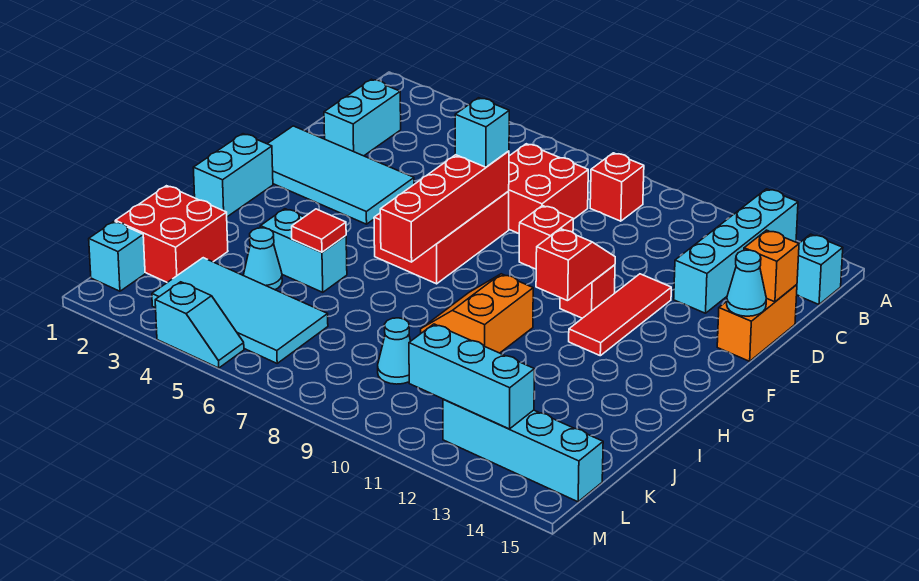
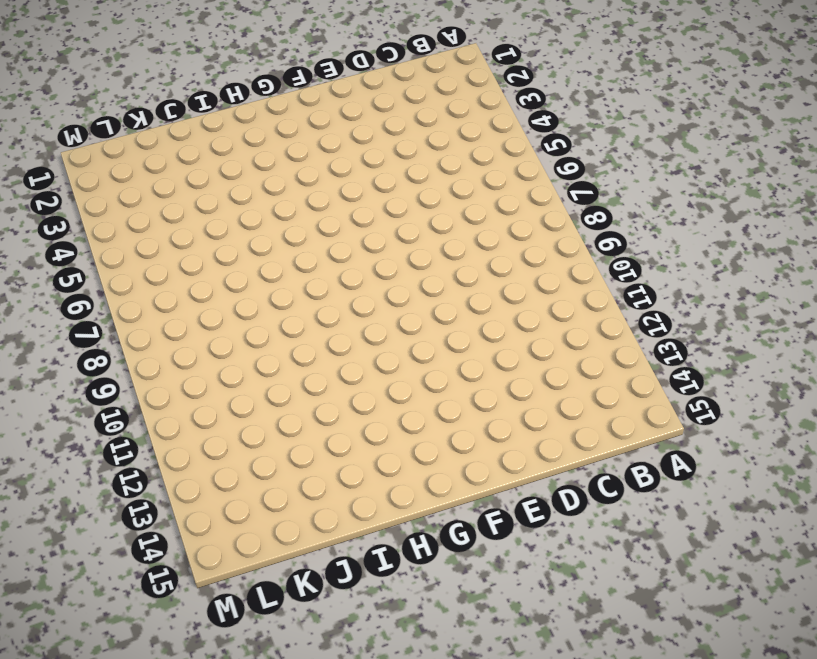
none -> cyan 1x4 brick [674,189,798,313]
none -> red 1x1 brick [590,153,644,221]
none -> cyan 1x1 brick [797,234,843,304]

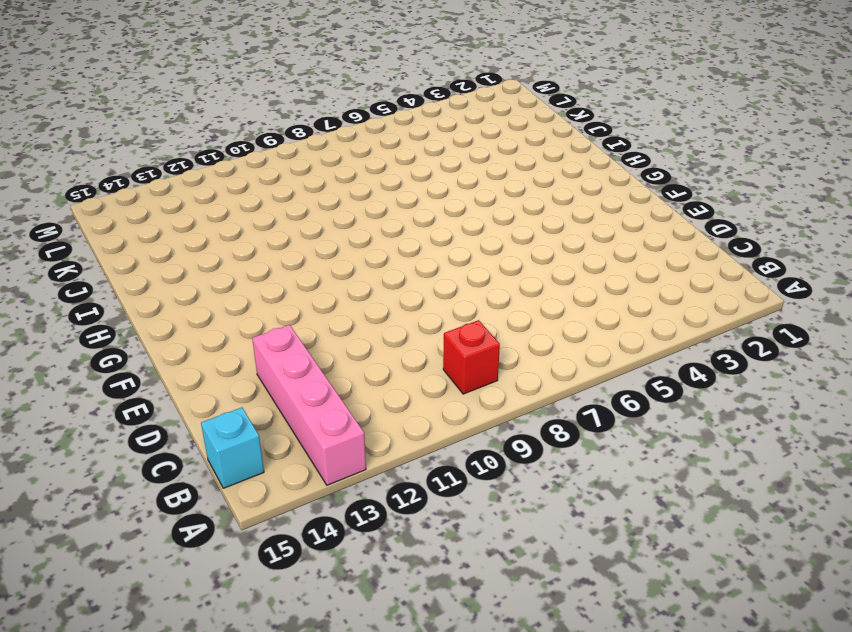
pink 1x4 brick [252,325,366,485] -> cyan 1x4 brick [674,189,798,313]
none -> cyan 1x2 brick [324,79,401,156]
none -> red 2x2 brick [509,144,588,234]
none -> orange 1x2 brick [717,285,797,361]

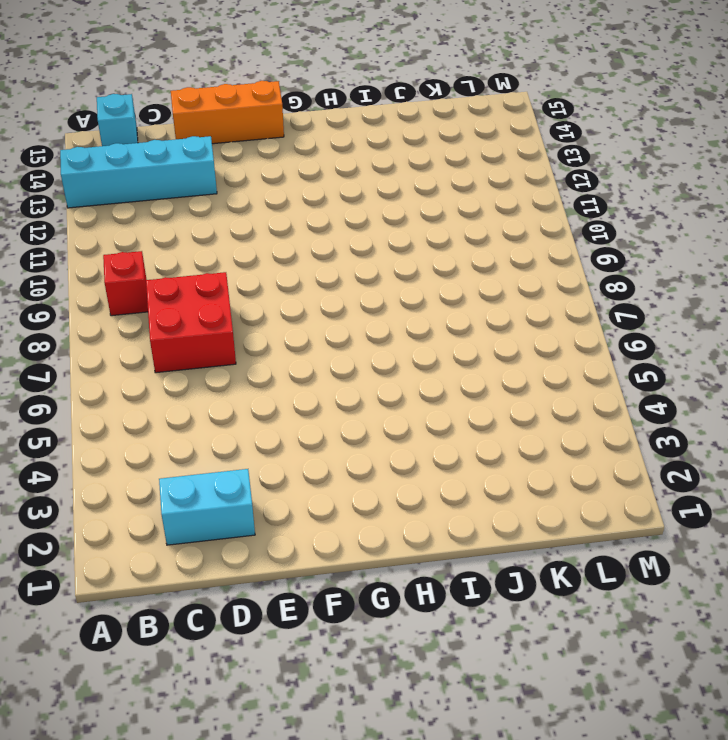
orange 1x3 brick [171,81,284,144] -> orange 1x2 brick [717,285,797,361]
none -> cyan 2x4 tile [268,126,414,224]
none -> red 2x3 brick [374,191,509,284]
none -> red 1x1 brick [519,206,573,269]

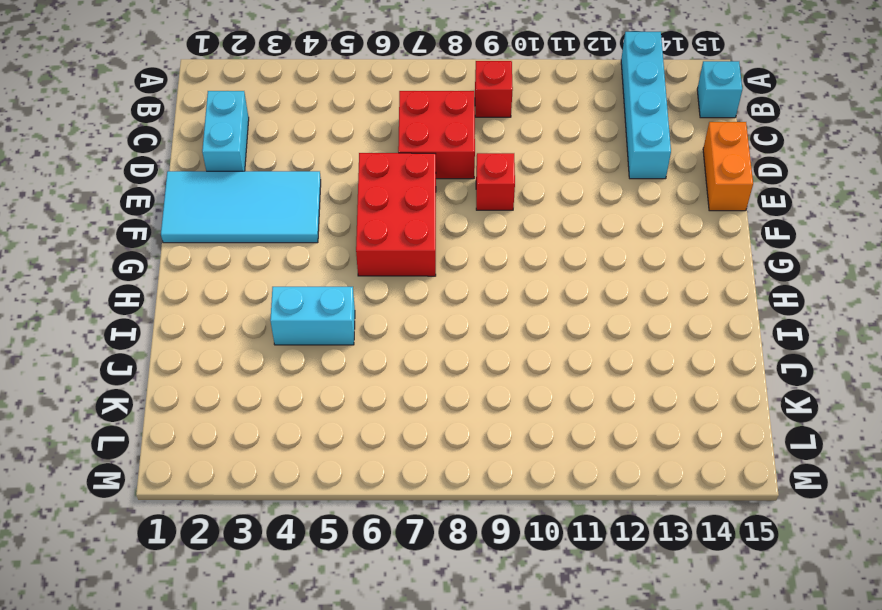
none -> red 1x3 tile [569,274,671,356]
none -> red 1x1 brick [560,265,615,318]
none -> cyan 1x2 brick [193,134,273,217]

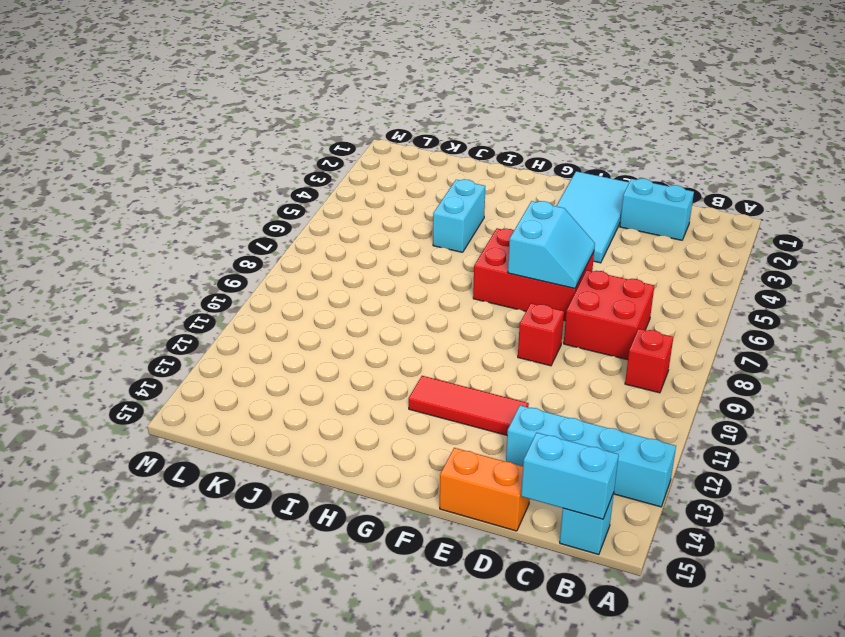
cyan 1x2 brick [521,433,619,519] -> cyan 1x2 brick moved to [193,134,273,217]
cyan 2x2 slope [508,201,595,288] -> red 1x4 brick [380,151,509,262]
none -> red 1x1 brick [560,265,615,318]
none -> orange 2x2 slope [421,274,533,353]
none -> red 2x2 brick [115,186,228,282]

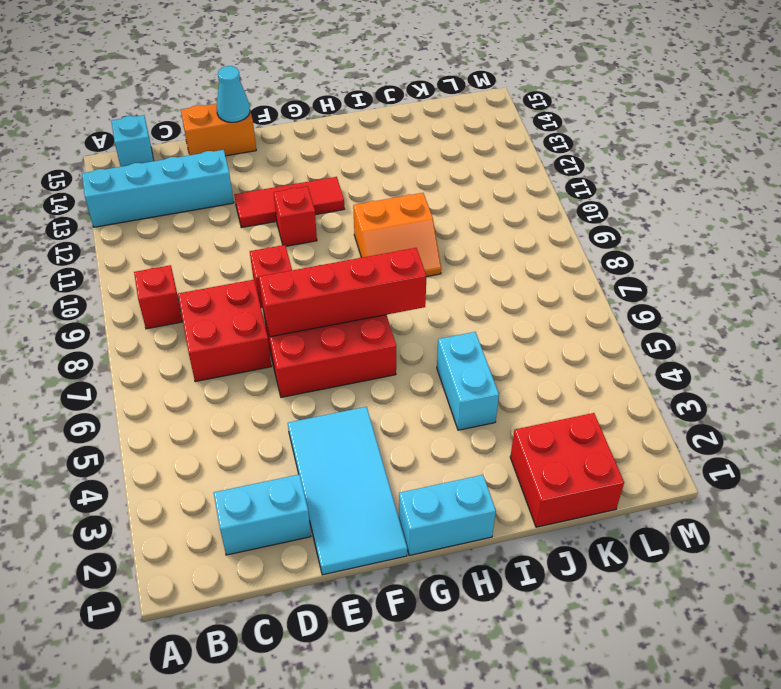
none -> cyan 1x1 cone [244,228,282,290]
none -> cyan 2x4 tile [152,258,328,363]
none -> cyan 1x1 cone [378,318,410,384]

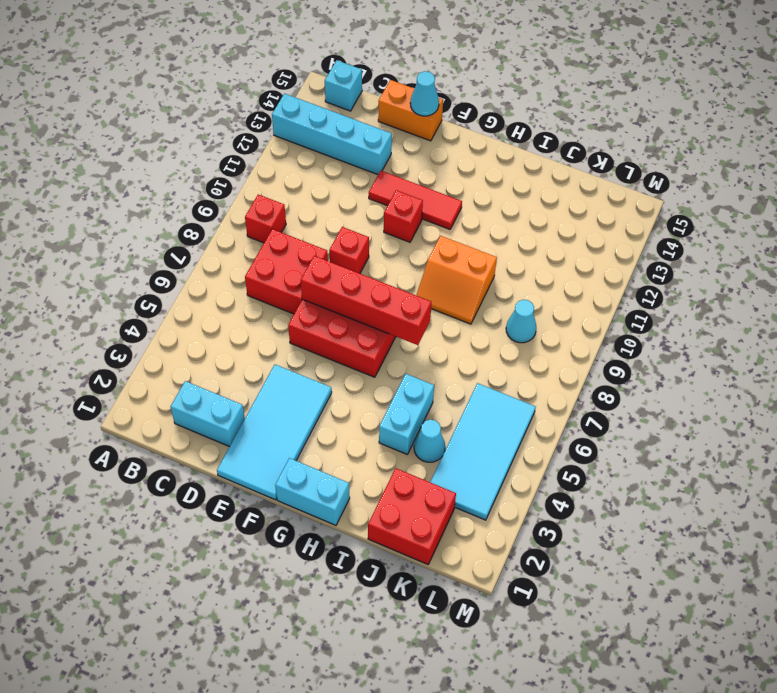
none -> cyan 1x1 brick [89,221,145,291]
none -> cyan 1x4 brick [443,399,603,502]
none -> cyan 1x2 slope [155,282,244,368]

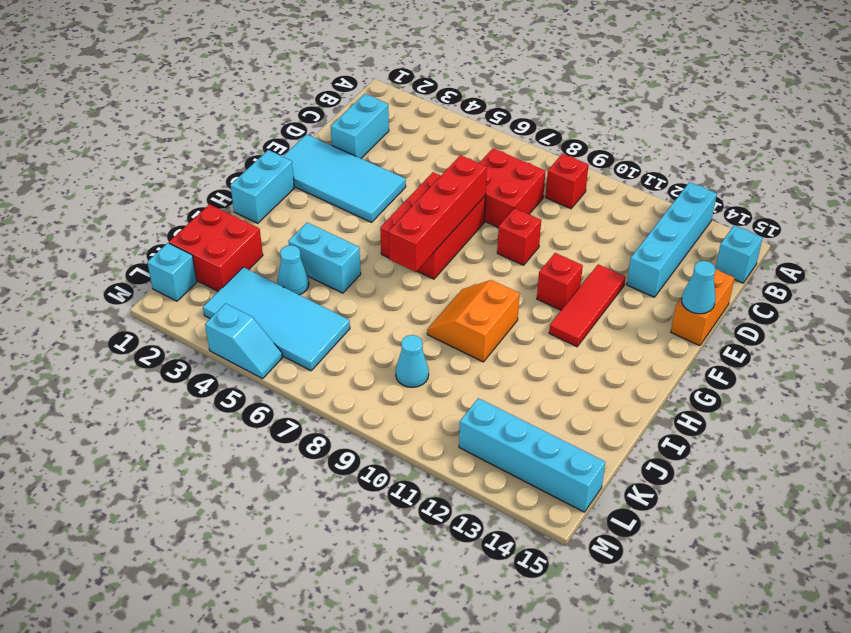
none -> orange 1x1 brick [744,230,799,302]
none -> red 1x2 slope [536,229,615,301]
none -> red 1x1 tile [292,209,346,252]

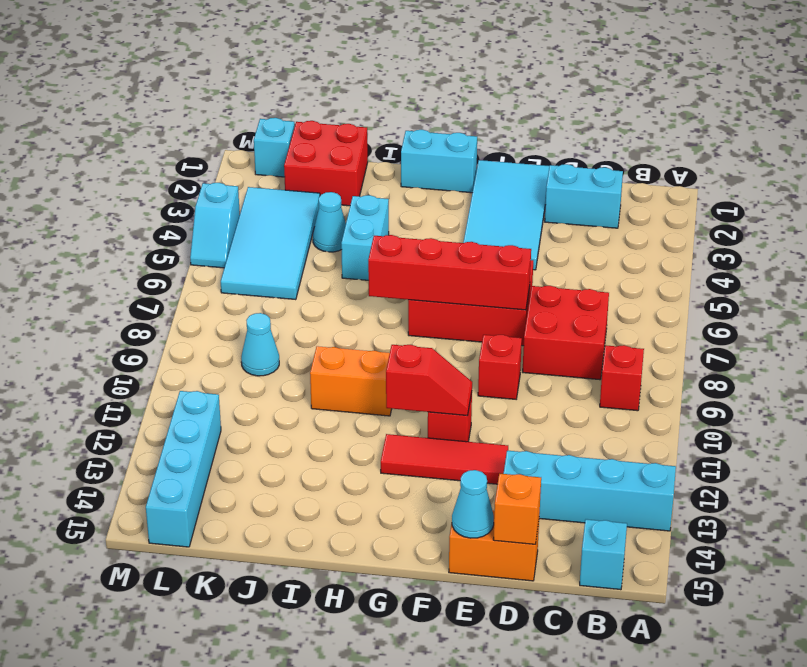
none -> red 1x1 tile [292,209,346,252]
none -> cyan 1x3 brick [409,324,534,429]
none -> cyan 1x1 brick [455,98,509,167]

